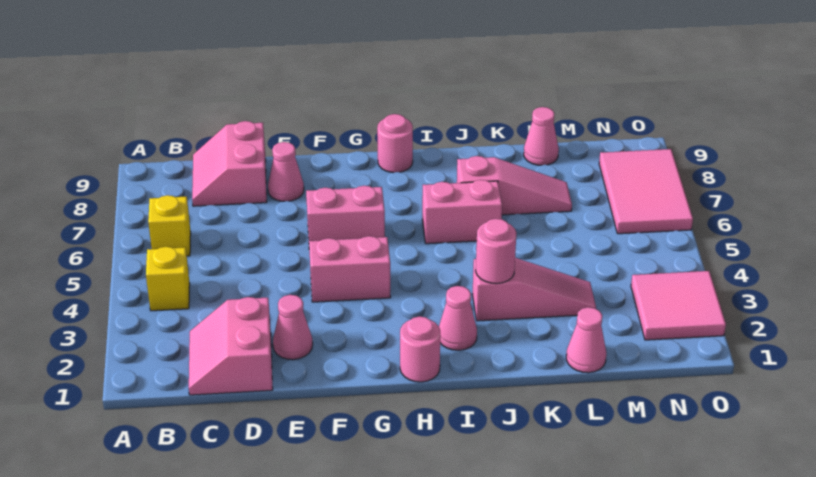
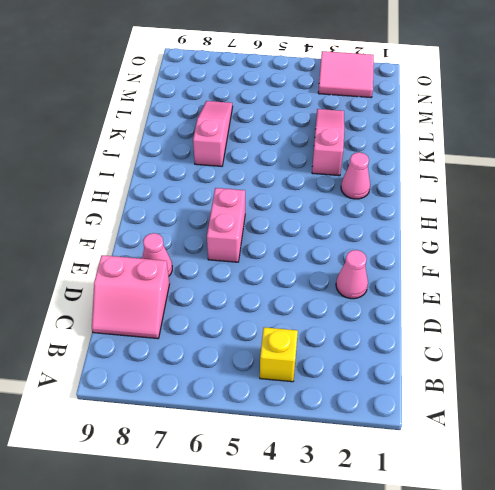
none -> yellow 1x1 brick [148,195,191,256]
none -> pink 2x2 slope [189,297,273,395]
none -> pink 1x2 brick [309,236,391,302]

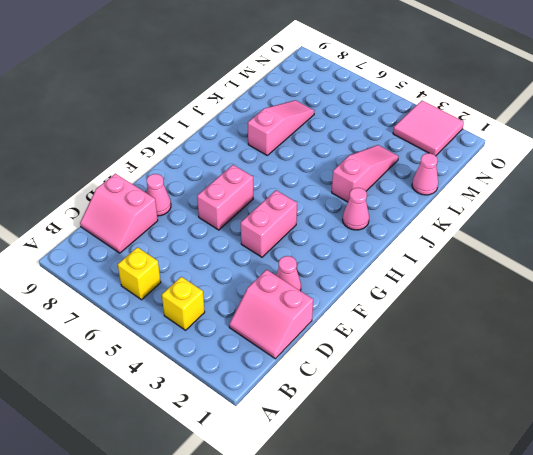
none -> pink 1x1 round brick [400,316,440,382]
none -> pink 1x1 round brick [377,114,413,173]
none -> pink 1x2 brick [422,180,502,244]

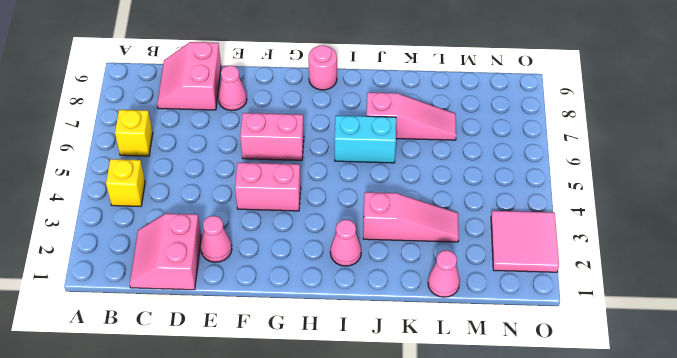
cyan 1x2 brick [334,115,396,163] -> pink 1x2 brick [422,180,502,244]
none -> pink 1x1 round brick [400,316,440,382]
none -> pink 1x1 cone [524,107,559,165]
none -> pink 2x3 tile [599,149,693,234]

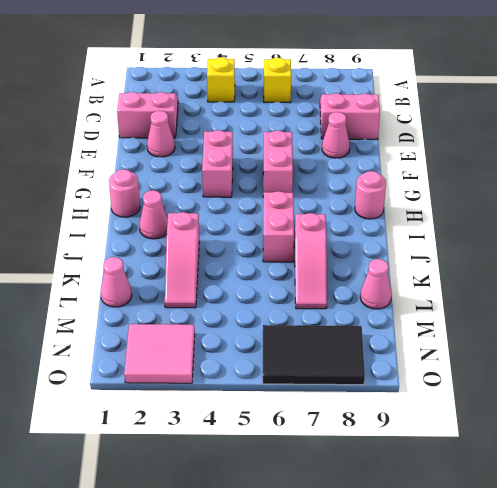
black 2x3 tile [263,325,365,385] -> pink 2x3 tile [599,149,693,234]
none -> pink 1x1 round brick [476,219,516,284]

